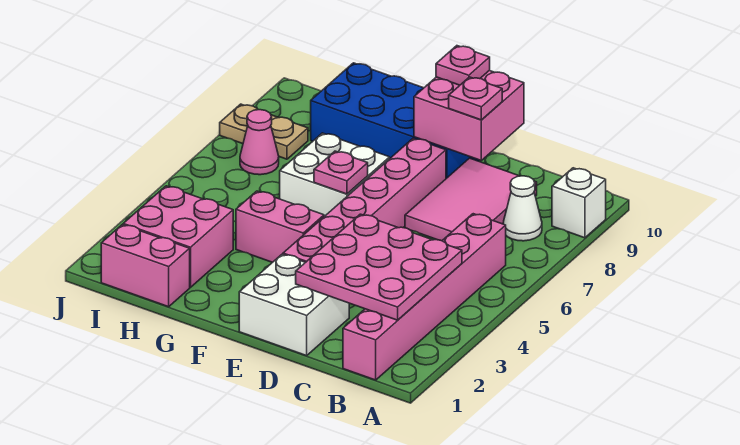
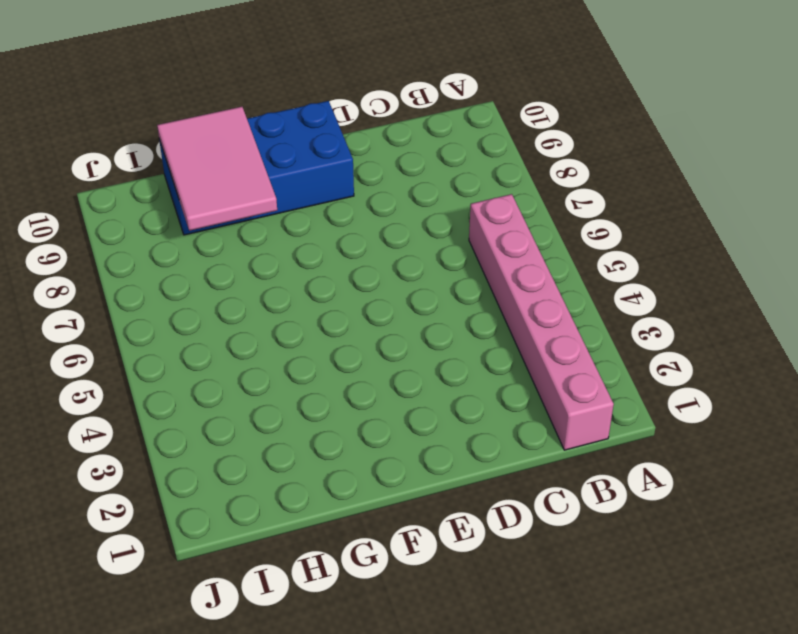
pink 2x3 tile [157,107,277,231] -> pink 2x3 tile moved to [405,158,537,241]
none -> white 1x1 brick [552,168,606,238]
none -> white 1x1 cone [503,176,542,241]
none -> white 2x2 brick [239,254,349,356]

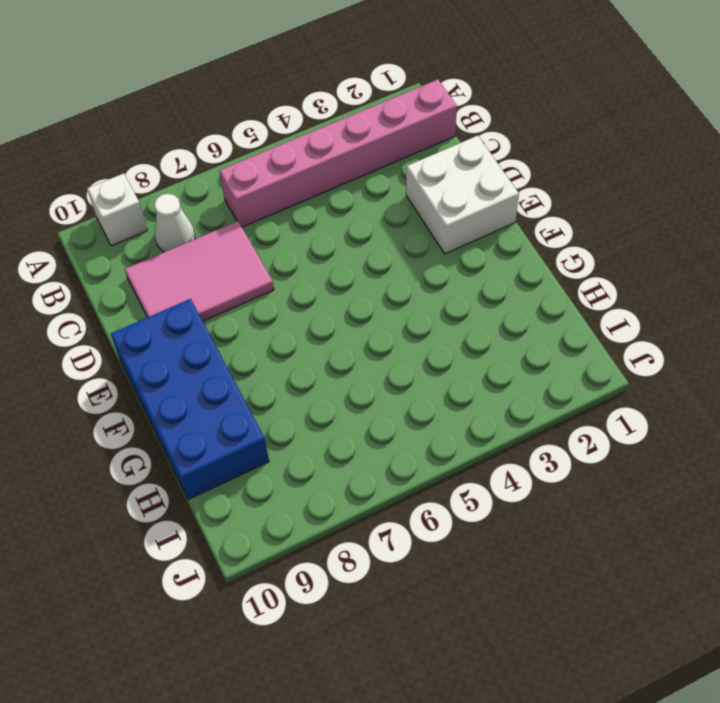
none -> pink 1x6 brick [283,138,446,262]
none -> pink 1x2 brick [236,191,324,262]
none -> white 2x2 brick [280,133,390,217]

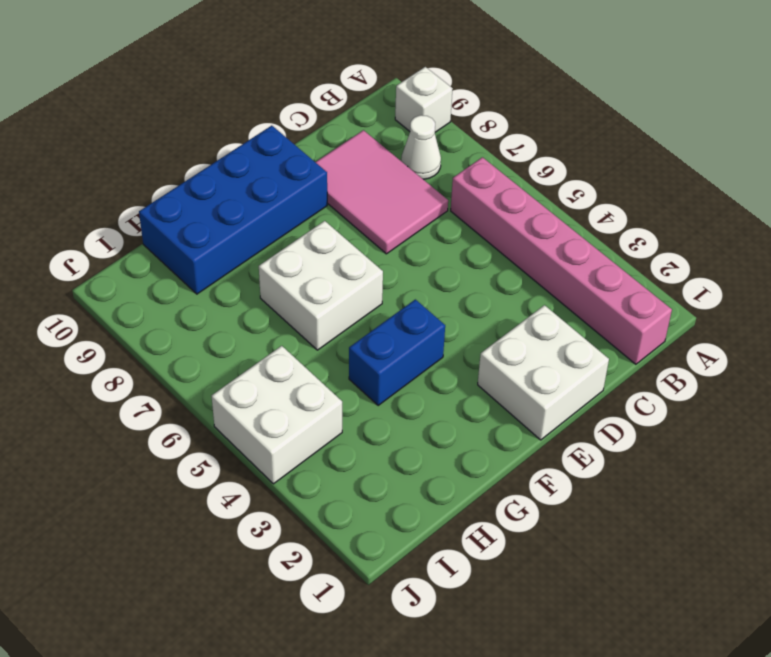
blue 1x2 brick [349,299,445,405] -> pink 1x2 brick [236,191,324,262]
white 2x2 brick [212,346,342,484] -> none
none -> pink 1x6 brick [283,138,446,262]
none -> pink 1x2 brick [101,225,190,307]
none -> pink 2x2 brick [123,186,233,287]

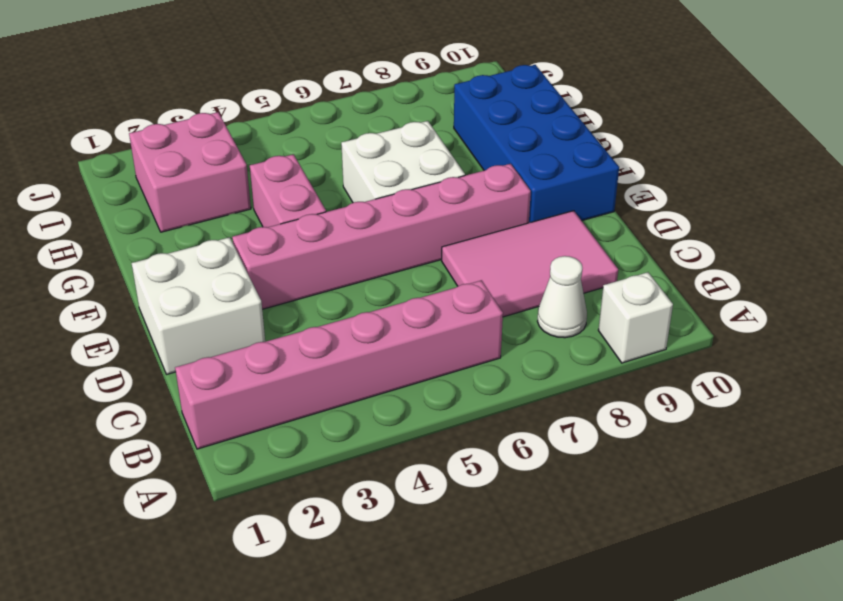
none -> pink 1x2 brick [101,225,190,307]
none -> pink 1x1 cone [240,110,279,175]
none -> tan 1x2 plate [220,104,308,159]

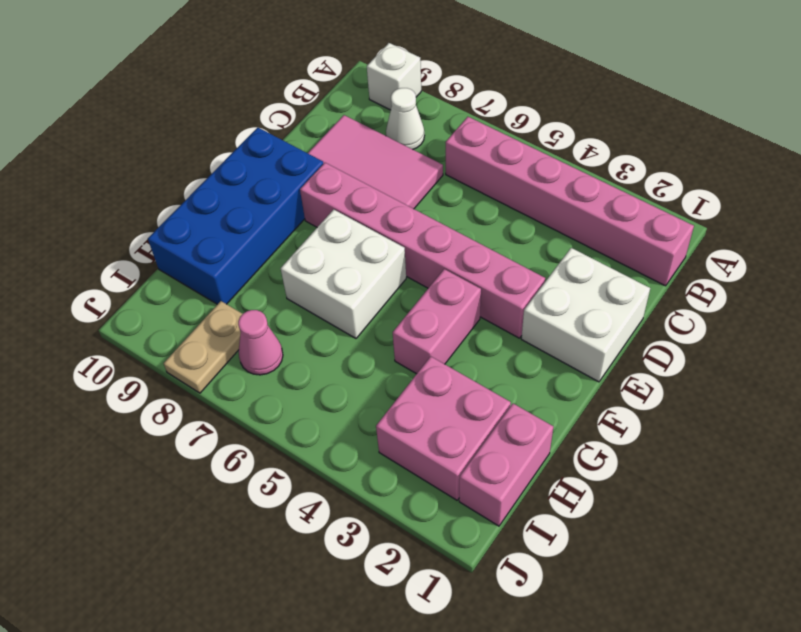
none -> pink 3x3 plate [296,214,462,320]
none -> pink 2x2 brick [414,71,524,160]
none -> pink 1x1 plate [314,151,368,194]

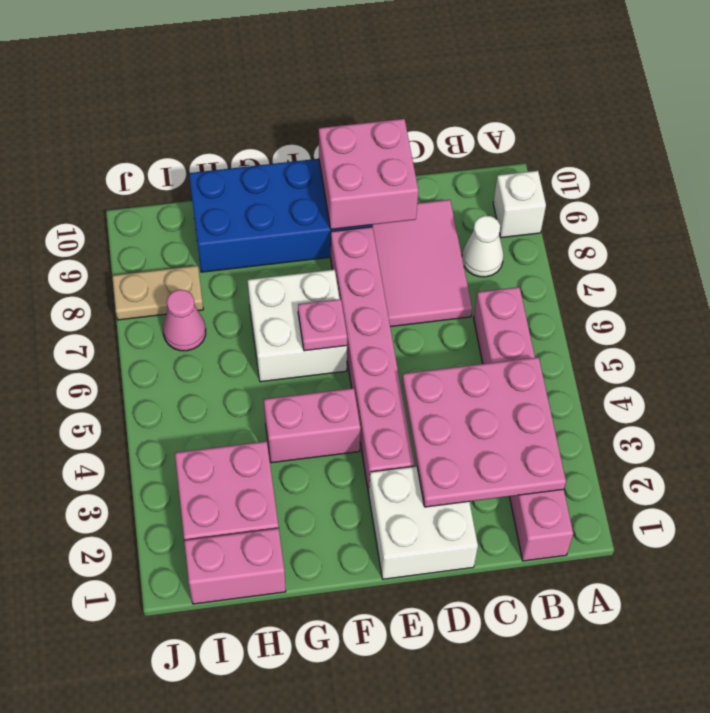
none -> pink 1x1 plate [449,77,502,120]
none -> pink 1x1 plate [436,46,490,85]

